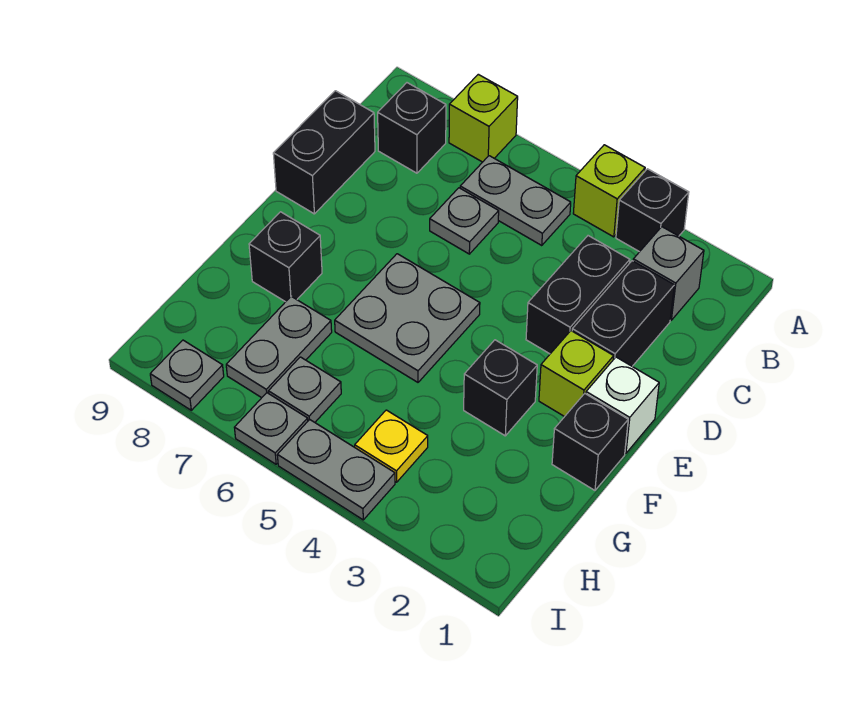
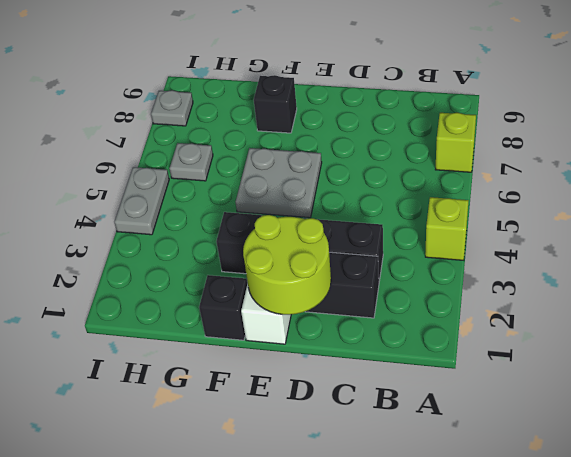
lime 2x2 round brick [243,215,331,315] -> none
none -> black 1x1 brick [616,169,689,252]
none -> grey 1x1 brick [633,227,704,320]
none -> grey 1x2 plate [460,156,571,245]

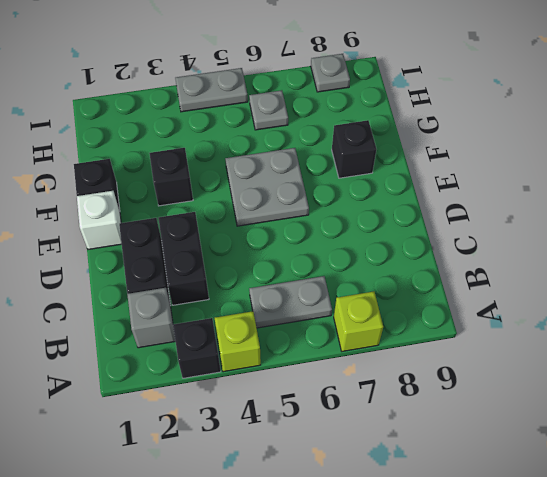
none -> black 1x1 brick [378,83,446,173]
none -> grey 1x1 plate [430,188,499,254]
none -> black 1x2 brick [273,91,375,214]

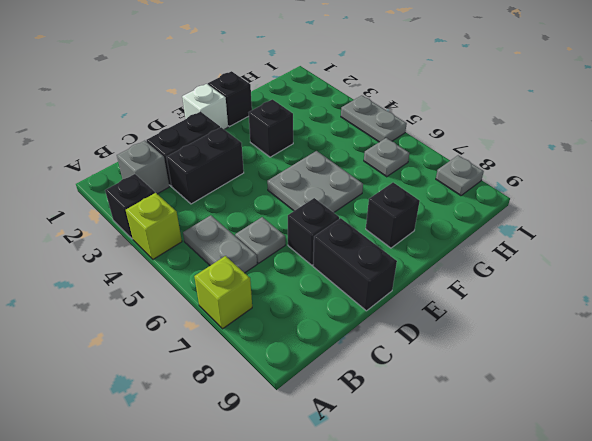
black 1x1 brick [288,198,339,265] -> black 1x1 brick moved to [378,83,446,173]
black 1x2 brick [313,218,397,311] -> black 1x2 brick turned to [273,91,375,214]
none -> lime 1x1 brick [539,331,614,417]
none -> grey 1x2 plate [226,296,332,398]
none -> yellow 1x1 plate [355,410,428,482]

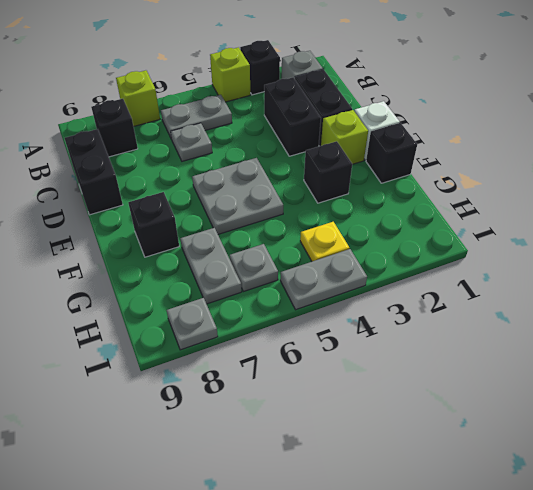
none -> grey 1x1 plate [234,393,308,464]

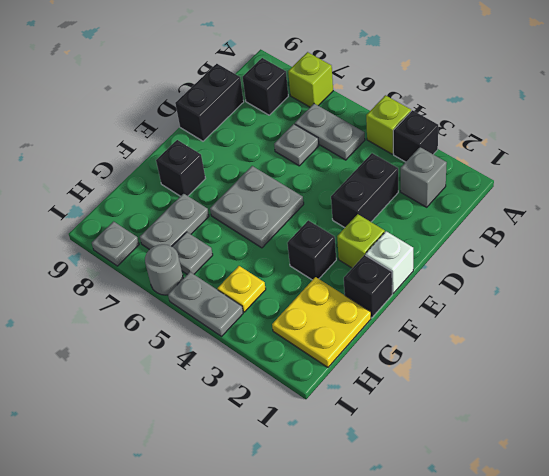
yellow 2x2 plate [272,277,371,367] -> none
grey 1x1 round brick [145,244,183,295] -> grey 1x1 plate [234,393,308,464]
none -> black 1x2 brick [572,261,674,366]

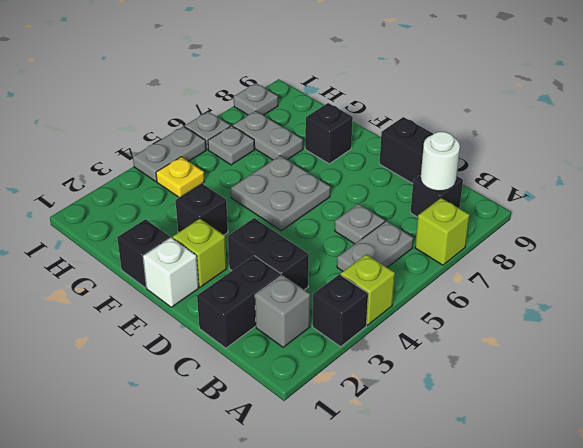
white 1x1 round brick [421,132,460,191] -> none
black 1x2 brick [197,256,281,348] -> black 1x2 brick turned to [572,261,674,366]

